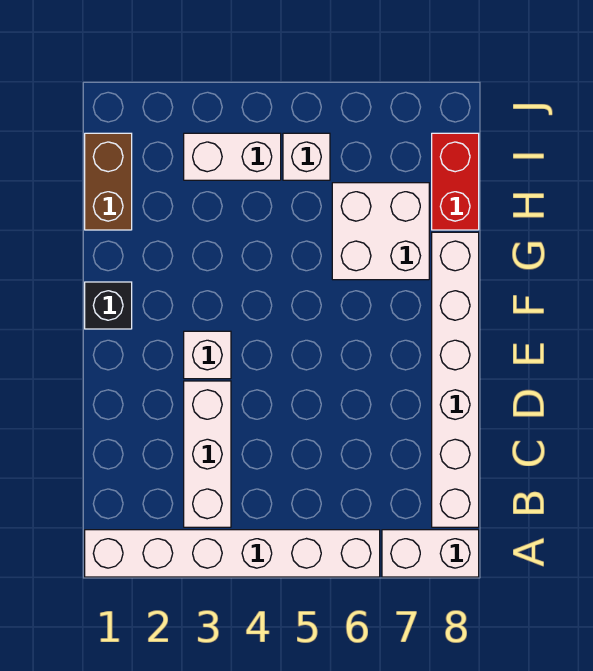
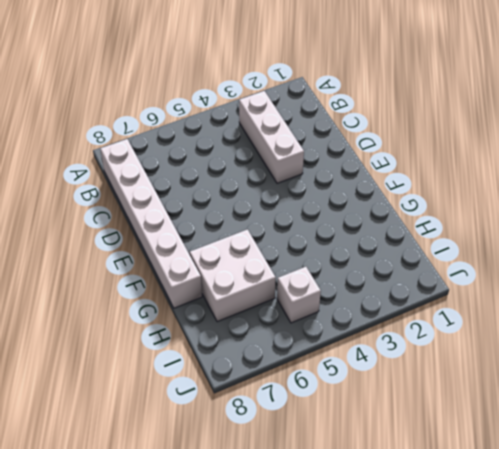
none -> white 1x6 brick [85,530,380,577]
none -> white 1x2 brick [382,530,479,577]

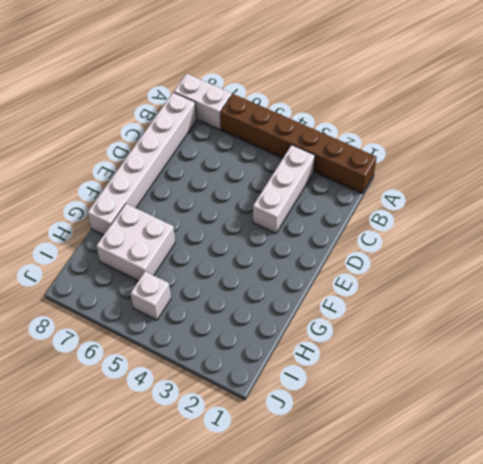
brown 1x6 brick [220,94,377,194] -> white 1x6 brick [85,530,380,577]
none -> white 1x1 brick [184,331,231,379]
none -> black 1x1 brick [85,282,132,329]

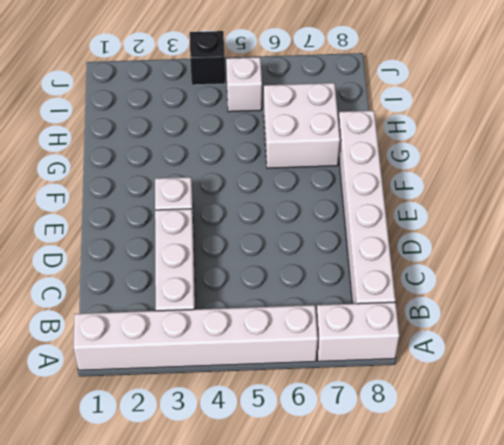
black 1x1 brick [190,31,225,85] -> black 1x1 brick moved to [85,282,132,329]
none -> brown 1x2 brick [85,133,132,230]
none -> red 1x2 brick [432,133,479,230]

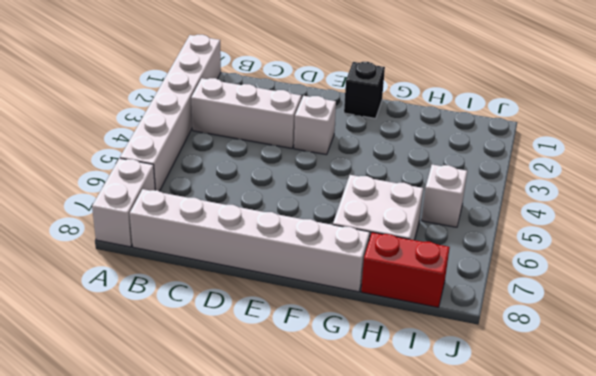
none -> brown 1x2 brick [85,133,132,230]
none -> white 1x2 brick [184,133,281,180]

